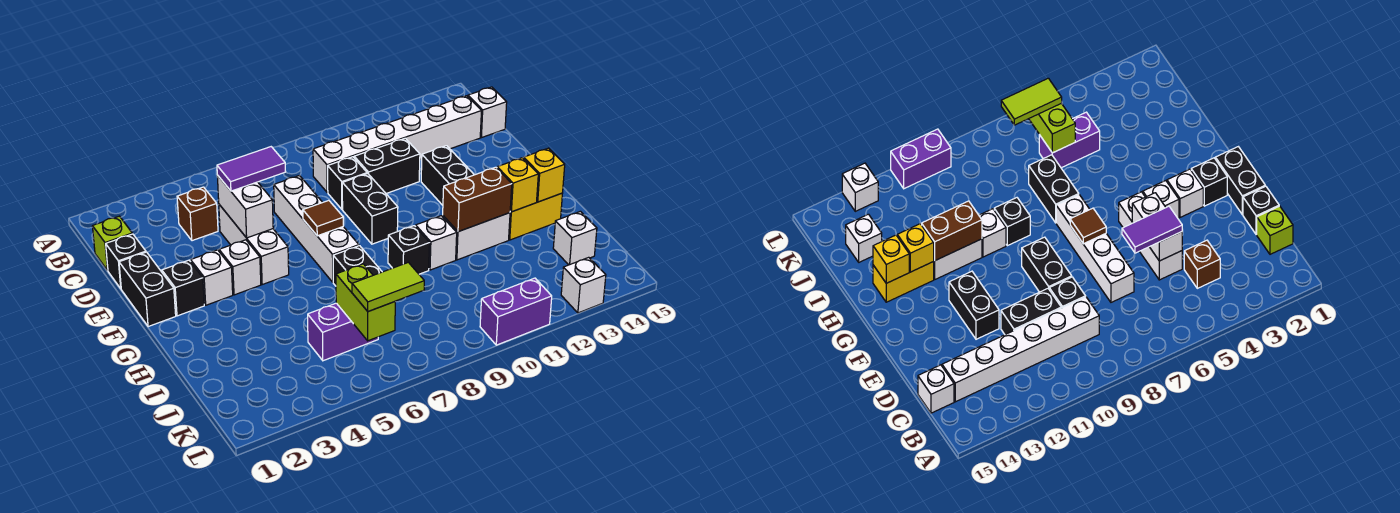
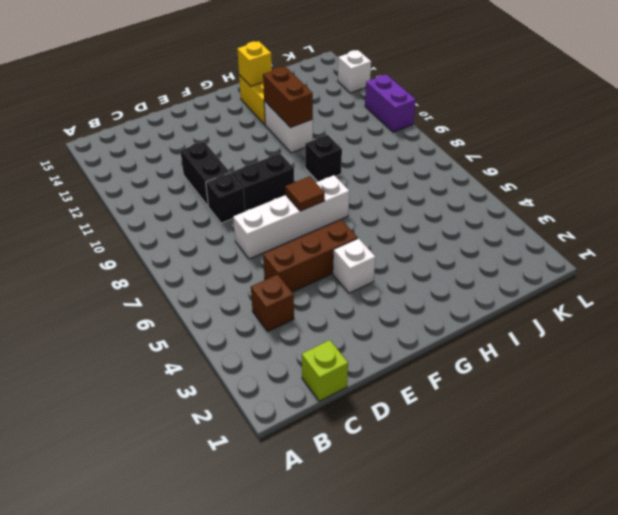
brown 1x3 brick [263,220,358,292] -> white 1x3 brick [219,205,289,284]
none -> white 1x6 brick [313,96,481,192]
none -> white 1x1 brick [468,87,507,138]
none -> black 1x1 brick [106,234,146,289]
none -> black 1x2 brick [119,252,176,327]

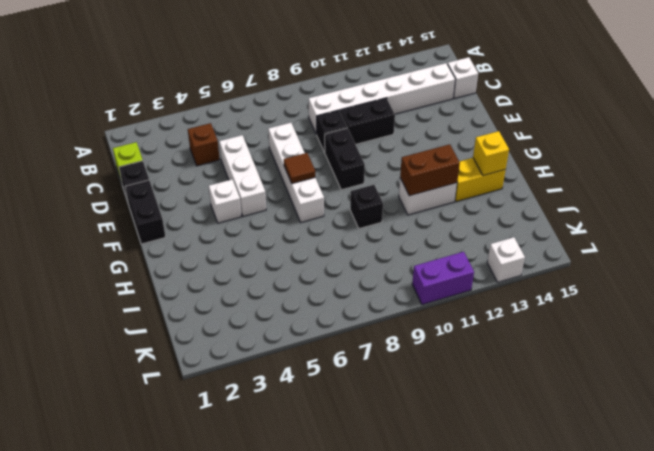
none -> black 1x2 brick [421,146,474,205]
none -> black 1x1 brick [162,260,204,316]
none -> white 1x1 brick [191,250,233,305]
none -> black 1x2 brick [333,246,382,286]

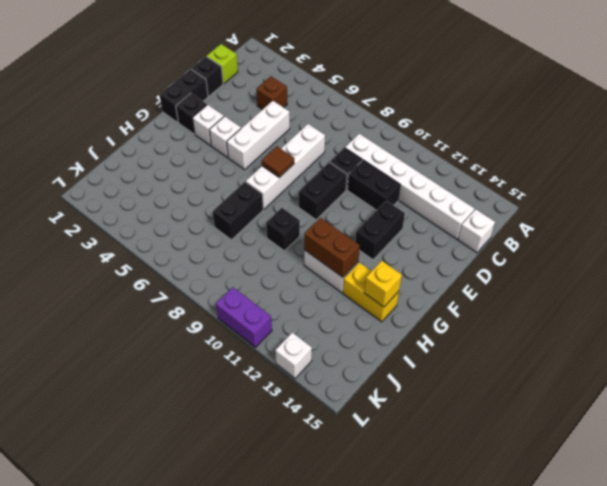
none -> white 1x1 brick [416,216,457,270]
none -> purple 1x2 brick [308,303,378,361]
none -> white 1x1 brick [553,211,597,265]
none -> white 1x2 brick [217,175,273,238]

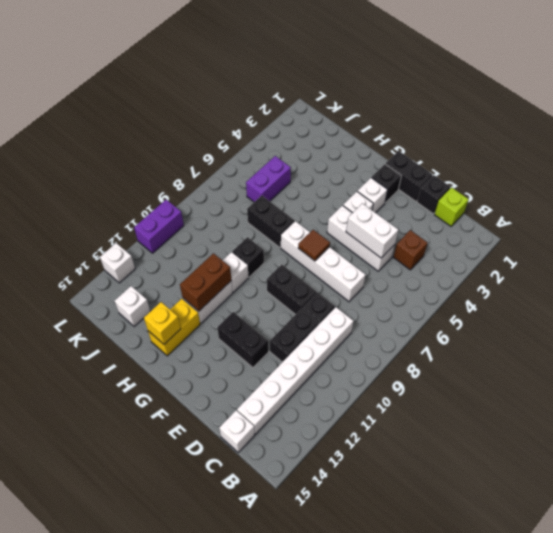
none -> yellow 1x1 brick [497,158,538,212]
none -> lime 1x2 brick [336,264,395,341]
none -> purple 1x2 tile [217,147,286,191]
none -> lime 1x2 tile [352,262,424,311]

